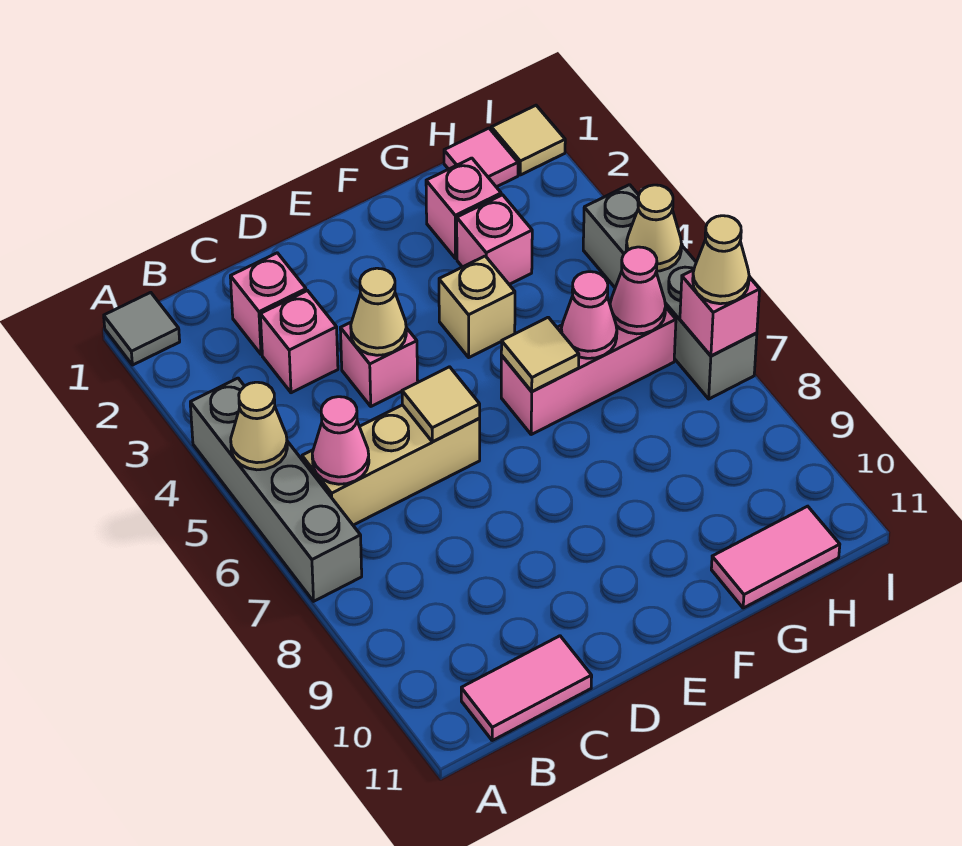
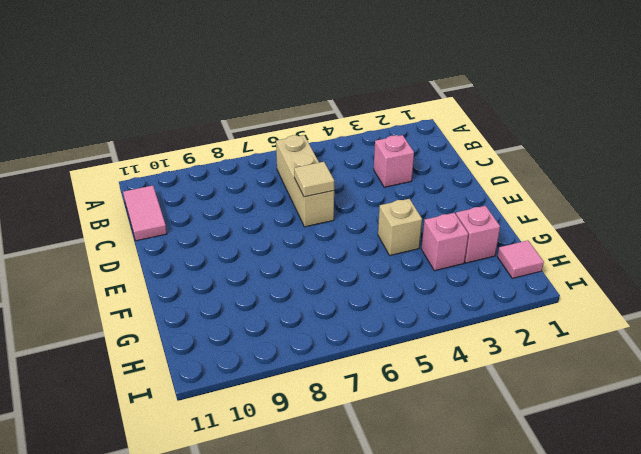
none -> grey 1x1 tile [104,292,180,365]
none -> grey 1x4 brick [190,378,362,601]
none -> pink 1x1 brick [230,253,306,354]

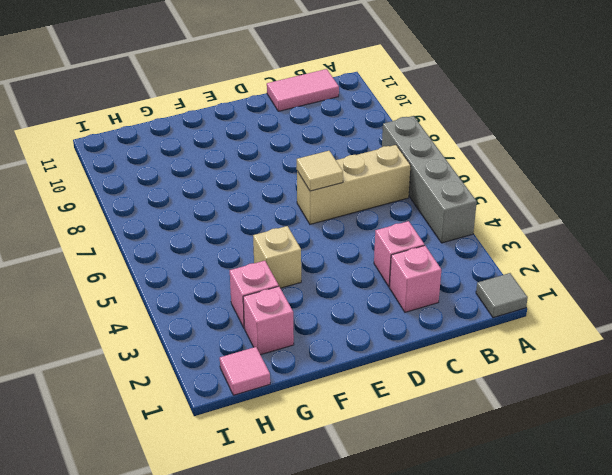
none -> pink 1x1 brick [340,322,418,406]
none -> pink 1x3 brick [501,301,676,434]
none -> pink 1x2 tile [711,506,840,608]

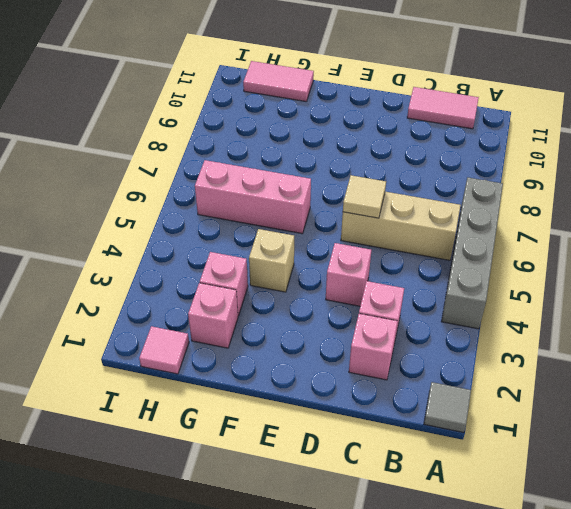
none -> tan 1x1 tile [491,105,565,175]
none -> grey 1x4 brick [583,185,757,399]
none -> tan 1x1 cone [231,382,287,470]

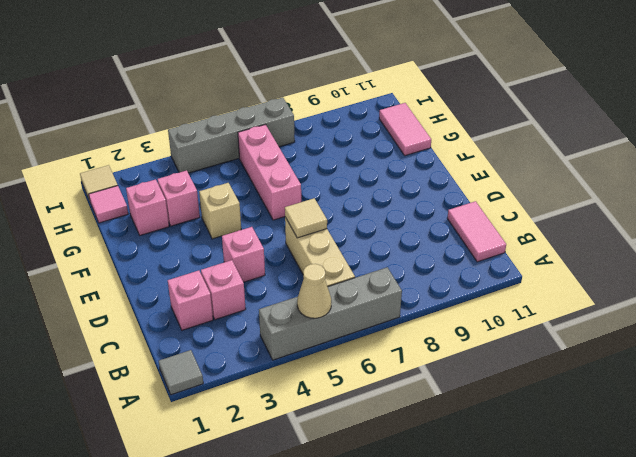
none -> pink 1x1 cone [312,397,369,484]
none -> tan 1x1 cone [351,268,406,355]
none -> tan 1x1 tile [501,317,579,392]

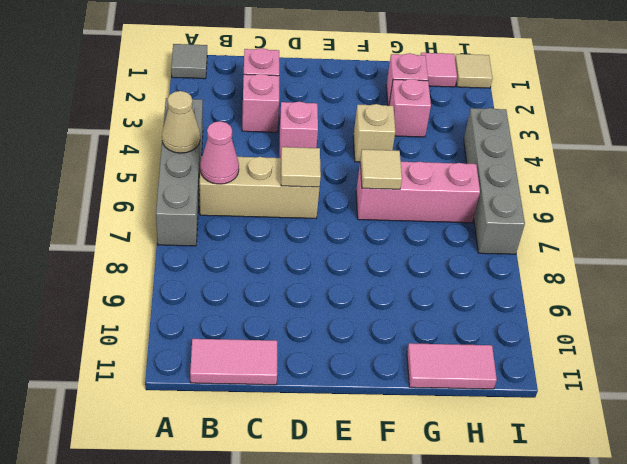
none -> tan 1x1 cone [351,268,406,355]
none -> pink 1x1 cone [561,272,617,358]
none -> pink 1x1 cone [610,247,666,334]

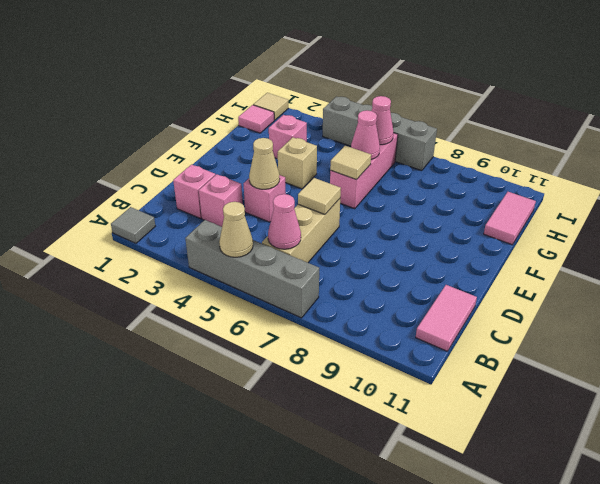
none -> pink 1x1 brick [426,158,501,259]
none -> tan 1x1 cone [626,185,682,271]
none -> pink 1x1 brick [680,270,760,356]

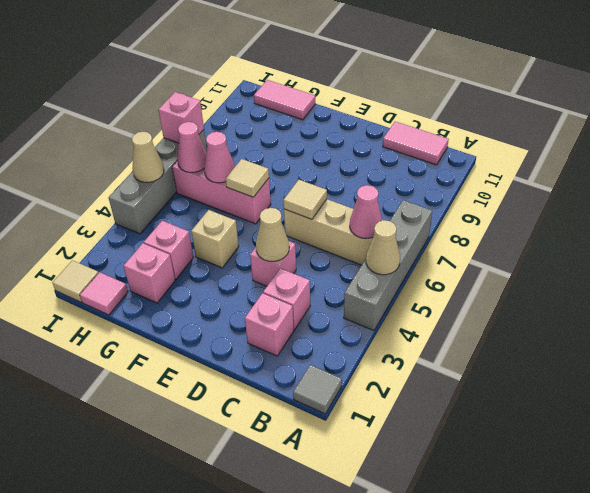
none -> tan 1x1 cone [693,216,749,304]

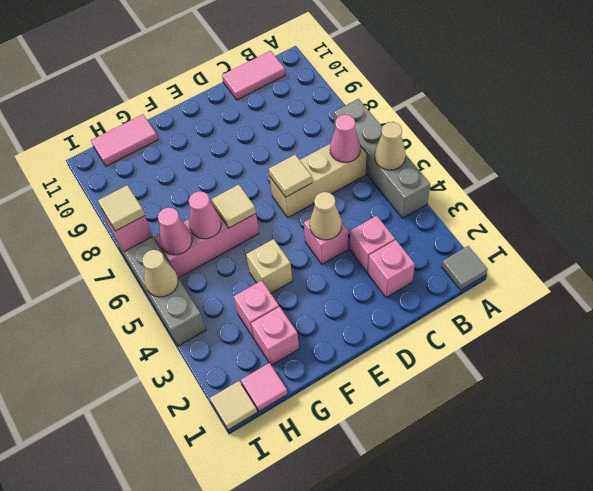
tan 1x1 tile [98,185,145,231] -> tan 1x1 cone [693,216,749,304]

